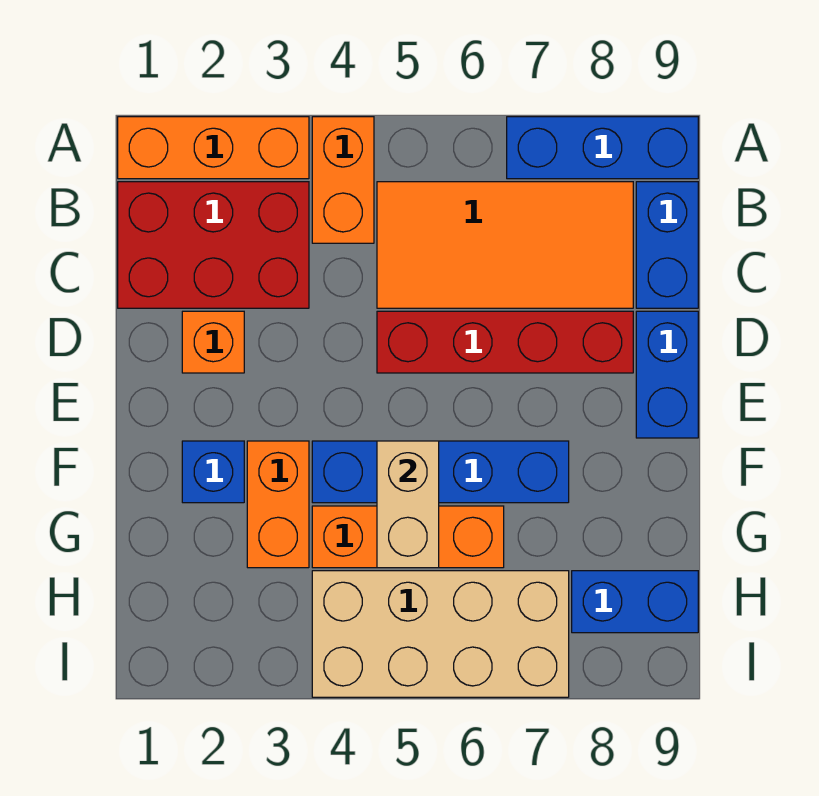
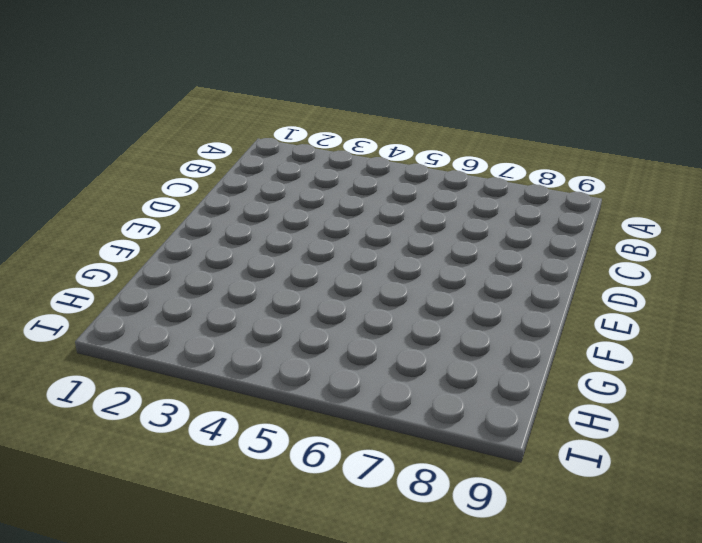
none -> orange 1x3 brick [118,117,309,179]
none -> orange 1x2 brick [312,117,374,243]
none -> blue 1x3 brick [507,117,698,179]

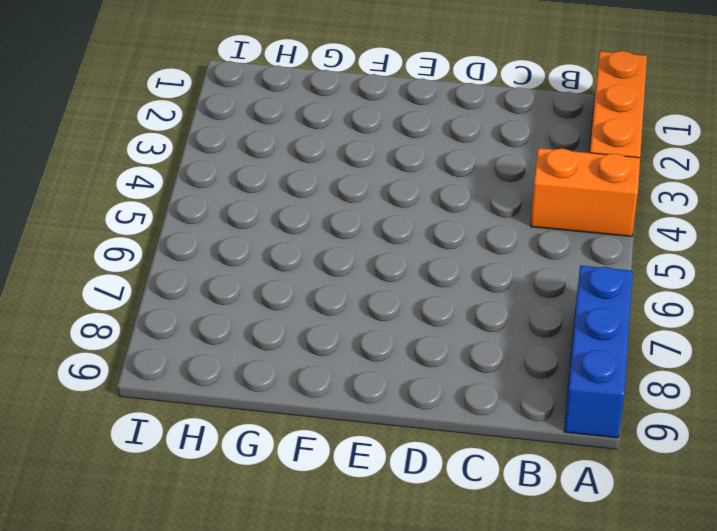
none -> red 2x3 brick [118,182,309,308]
none -> orange 2x4 tile [377,182,633,308]
none -> blue 1x2 brick [636,182,698,308]

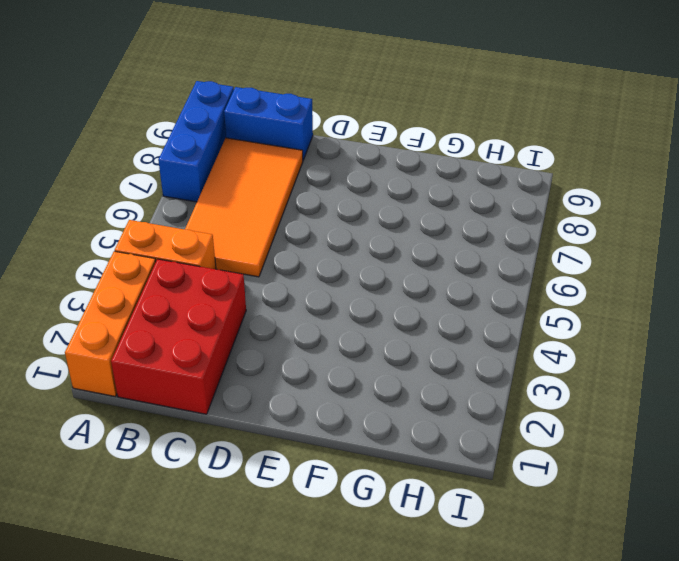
none -> orange 1x1 brick [182,311,244,373]
none -> red 1x4 brick [377,311,633,373]
none -> blue 1x2 brick [636,311,698,438]

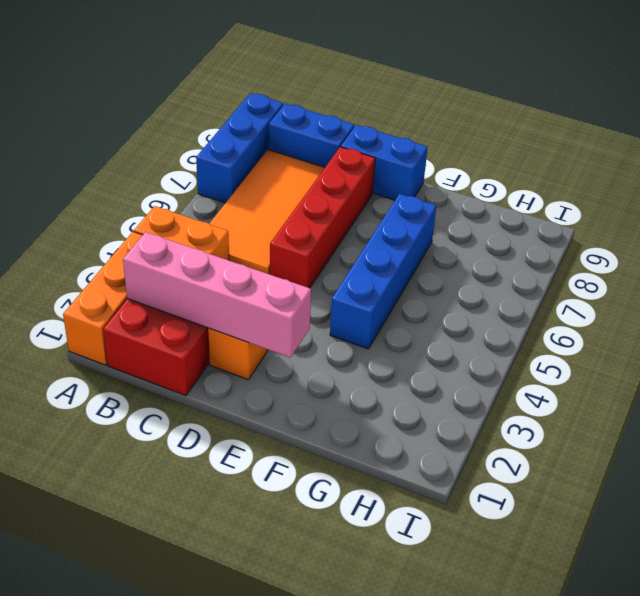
pink 1x4 brick [123,232,311,358] -> none
none -> blue 1x1 brick [182,441,244,503]
none -> orange 1x2 brick [247,441,309,568]
none -> orange 1x3 brick [312,506,504,568]

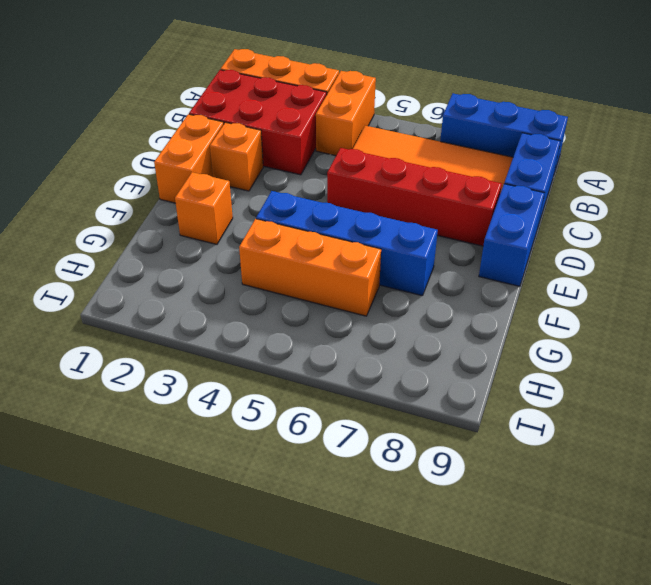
orange 1x2 brick [154,114,224,203] -> orange 1x2 brick moved to [247,441,309,568]
orange 1x1 brick [175,172,233,244] -> blue 1x1 brick [182,441,244,503]
none -> tan 2x4 brick [312,571,569,697]
none -> blue 1x2 brick [572,571,698,633]
none -> tan 1x2 brick [377,441,439,568]

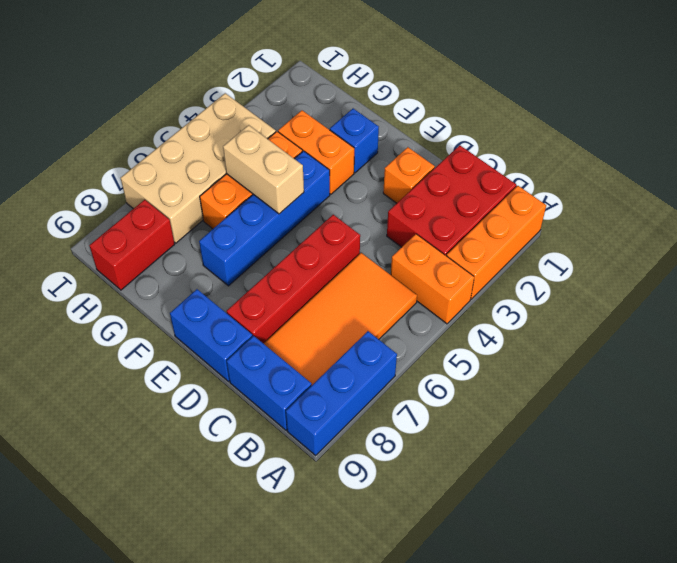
red 1x2 brick [89,200,175,290] -> blue 1x2 brick [572,571,698,633]

